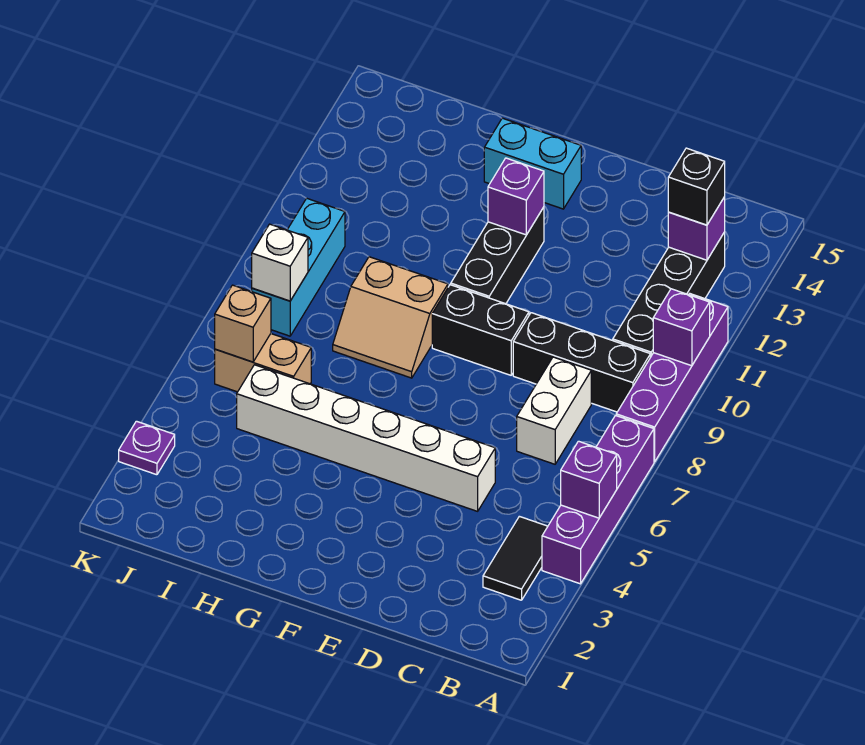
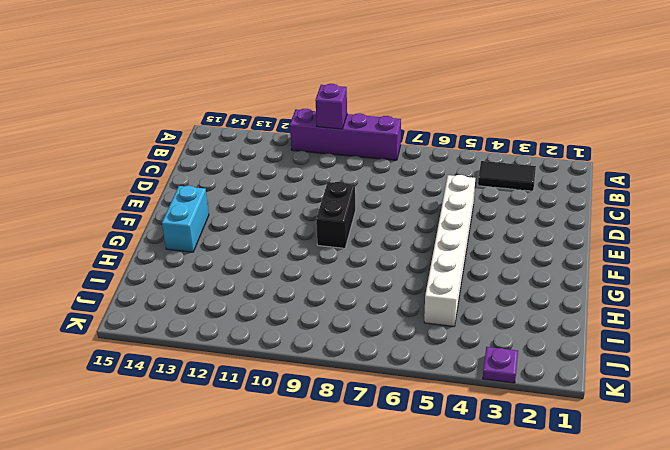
none -> purple 1x4 brick [542,416,654,584]
none -> black 1x3 brick [513,313,650,412]
none -> black 1x4 brick [613,232,725,357]

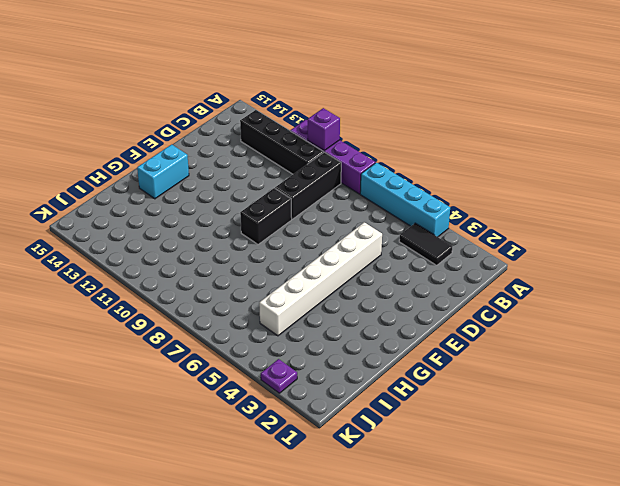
cyan 1x4 brick [360,163,450,237] -> purple 1x4 brick [542,416,654,584]
none -> white 1x2 brick [517,357,591,464]
none -> black 1x3 brick [451,207,544,304]
none -> tan 2x2 slope [333,257,448,378]

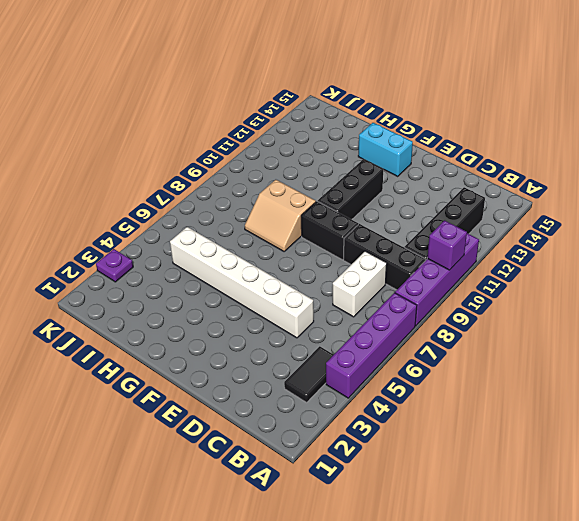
none -> tan 1x2 brick [215,334,311,392]
none -> cyan 1x3 brick [252,198,345,336]
none -> purple 1x1 brick [561,441,617,518]

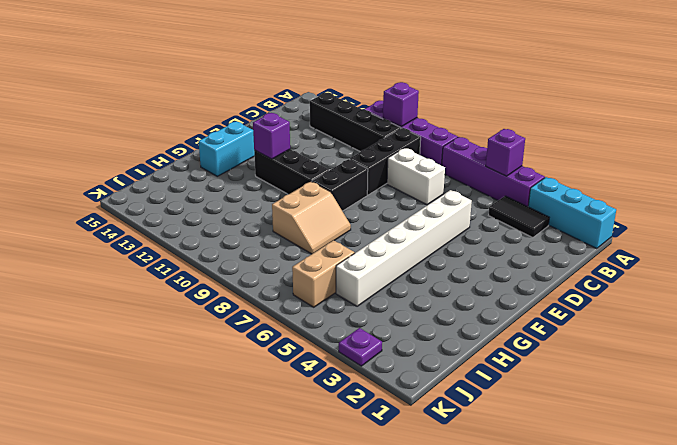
cyan 1x3 brick [528,177,616,249] -> cyan 1x3 brick moved to [252,198,345,336]
none -> purple 1x1 brick [668,197,725,260]
none -> tan 1x1 brick [215,285,271,362]
none -> white 1x1 brick [252,224,308,301]

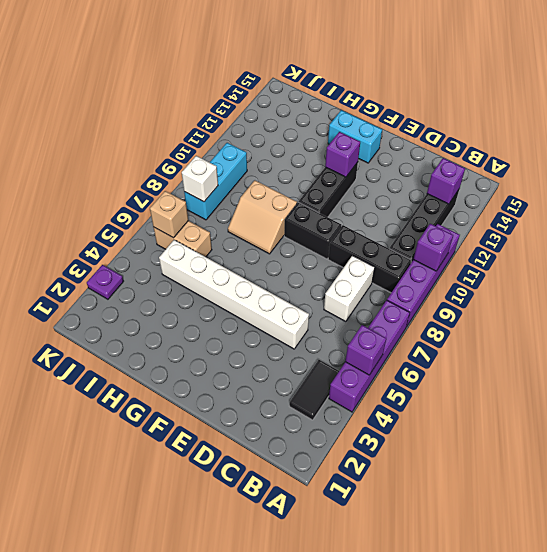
none -> black 1x1 brick [668,148,725,225]

